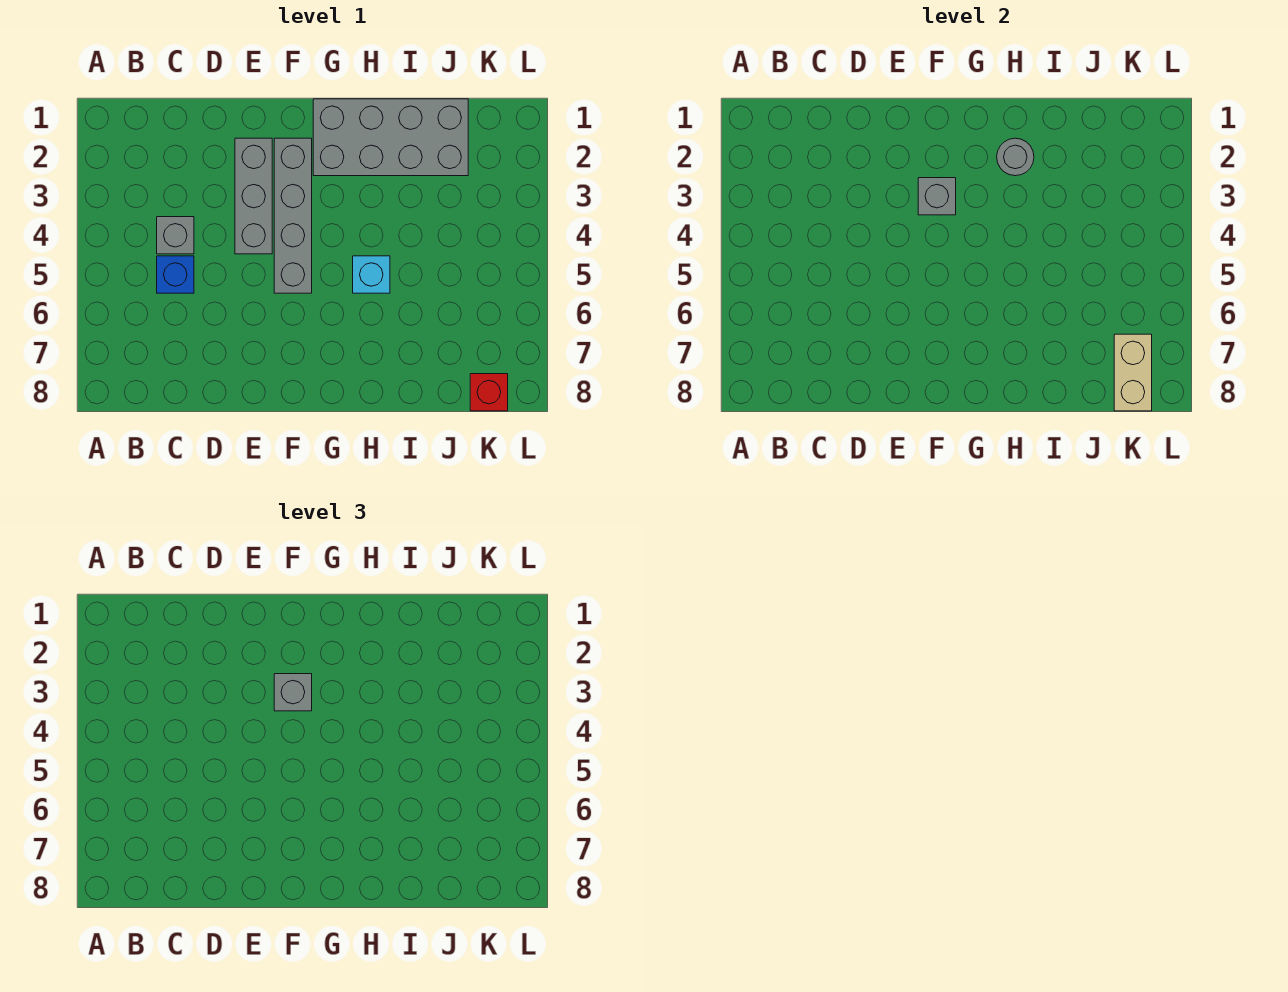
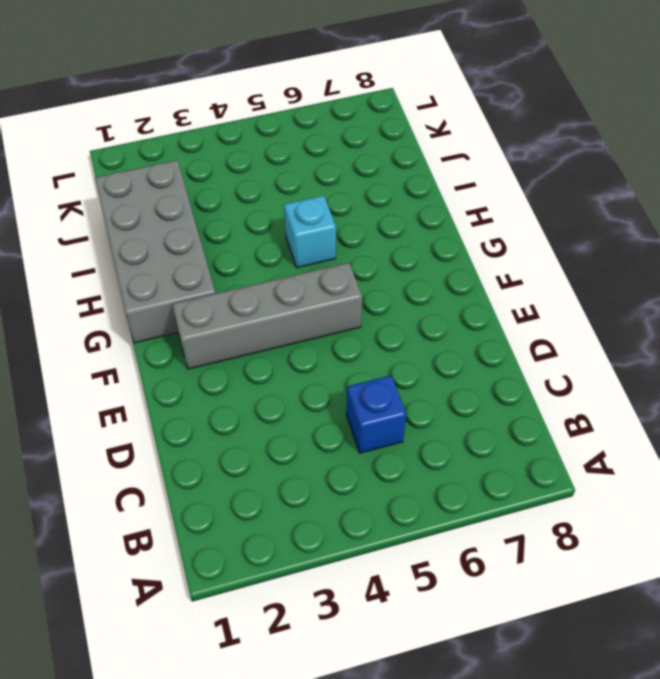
none -> grey 1x1 brick [157,217,194,254]
none -> grey 1x3 brick [235,138,272,254]

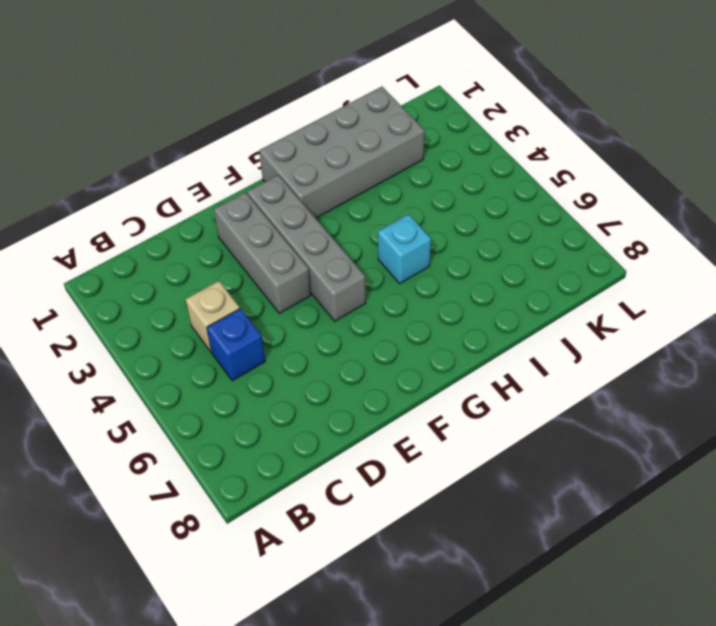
tan 1x1 brick [186,281,240,352] -> grey 1x1 brick [157,217,194,254]
none -> red 1x1 brick [470,374,508,411]
none -> grey 1x1 brick [918,178,956,215]

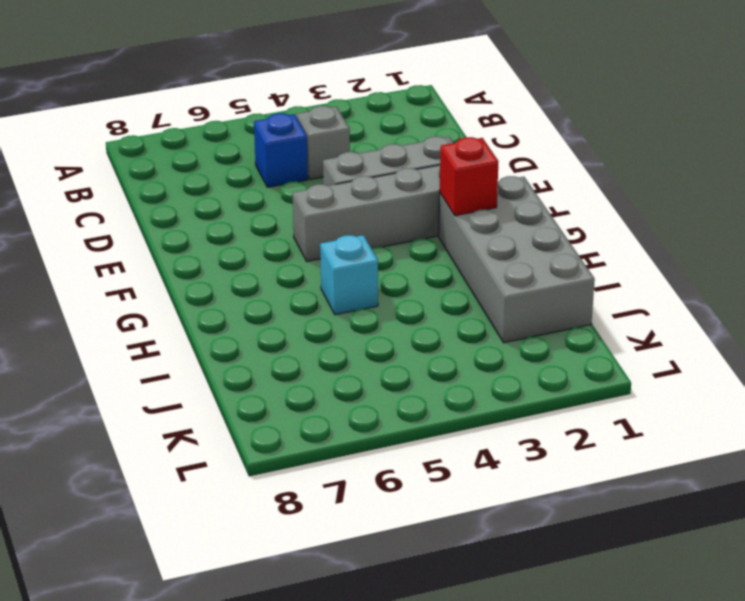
red 1x1 brick [440,137,499,216] -> red 1x1 brick moved to [470,374,508,411]
none -> grey 1x1 brick [918,178,956,215]
none -> grey 1x1 round brick [997,138,1034,176]

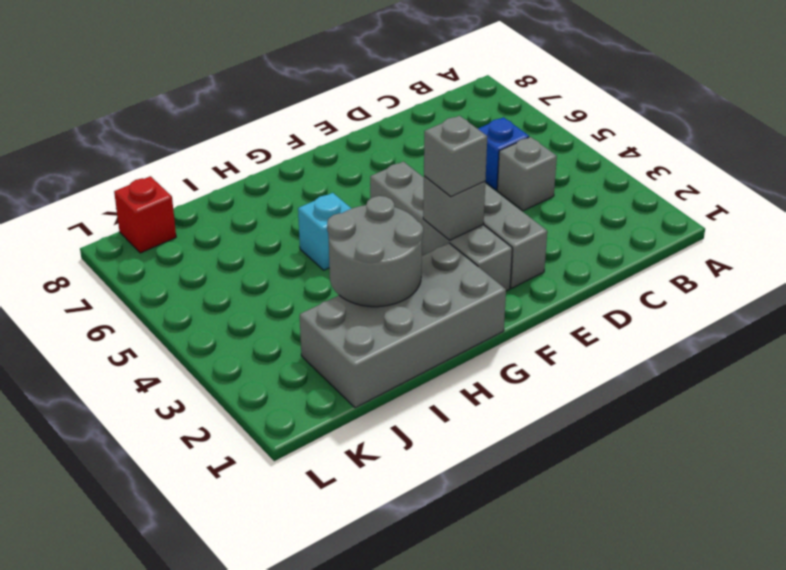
grey 2x2 round brick [327,196,423,307] -> grey 1x1 round brick [997,138,1034,176]
none -> tan 1x2 brick [1114,334,1152,411]

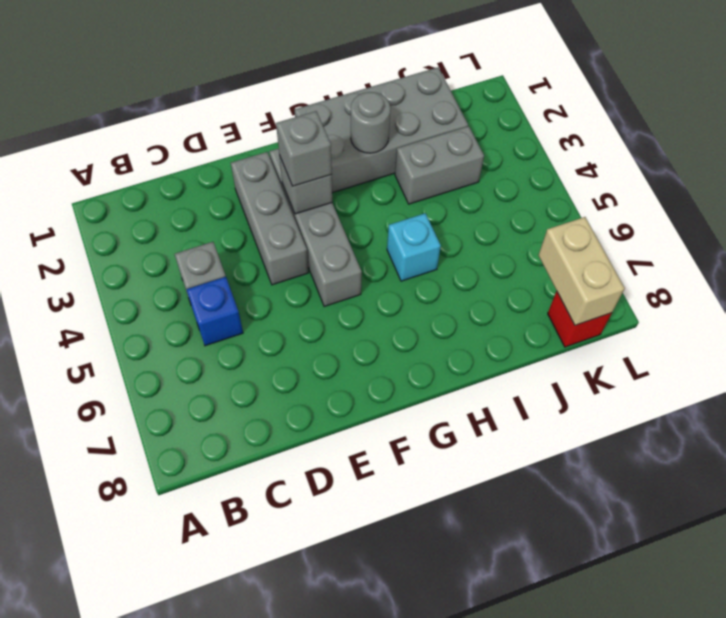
grey 1x2 brick [395,126,484,204] -> none

